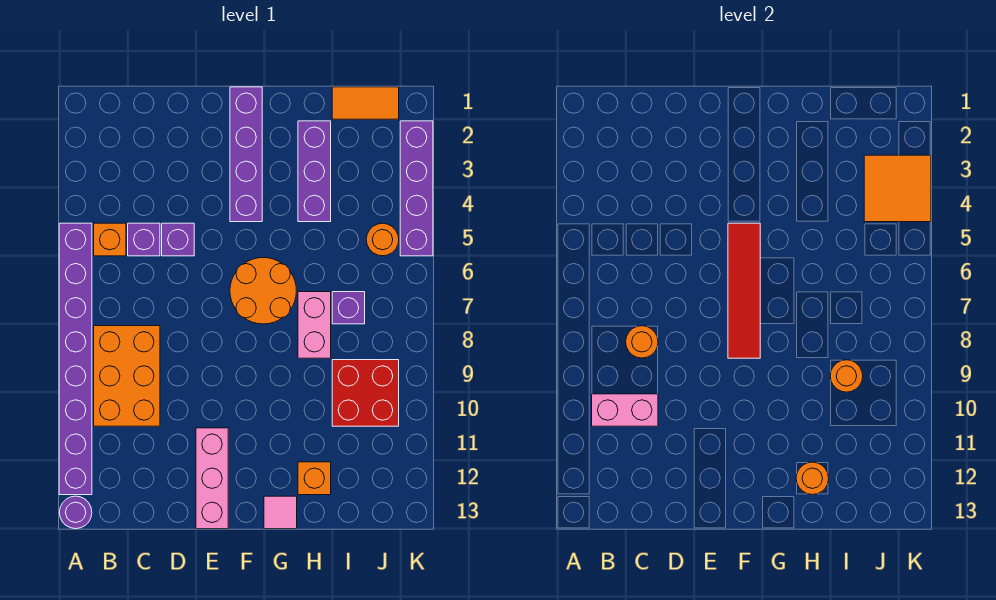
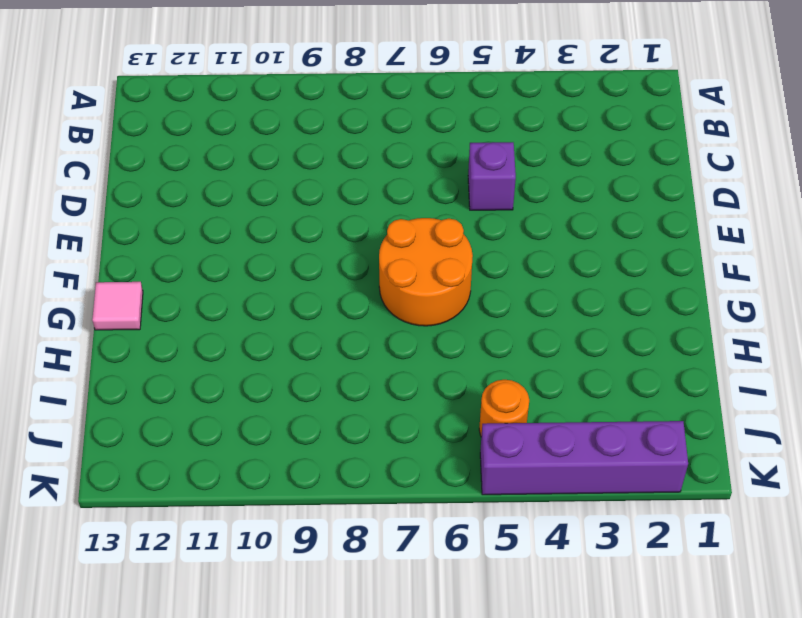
none -> purple 1x8 brick [59,223,92,495]
none -> purple 1x1 round brick [59,496,92,529]
none -> orange 1x1 brick [94,223,126,256]

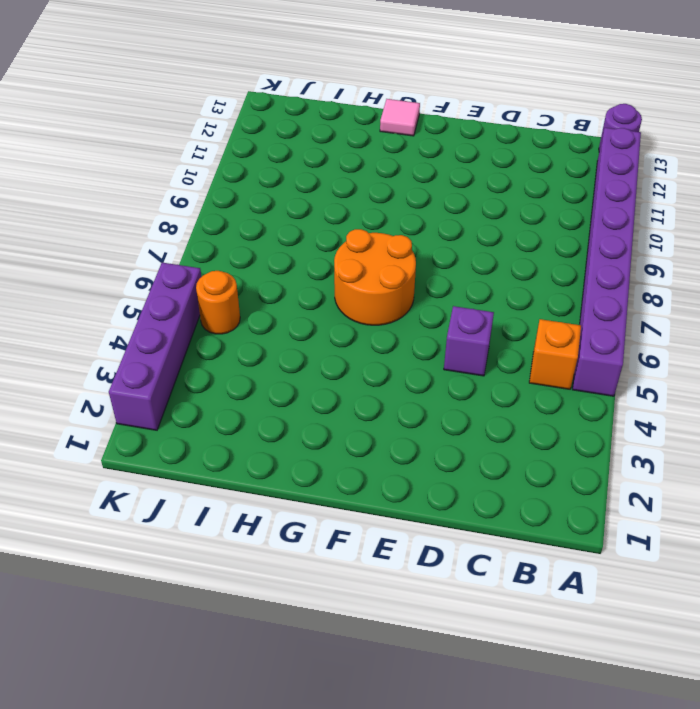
none -> orange 2x3 brick [94,326,160,426]
none -> purple 1x1 brick [128,223,160,256]
none -> pink 1x3 brick [196,428,228,529]

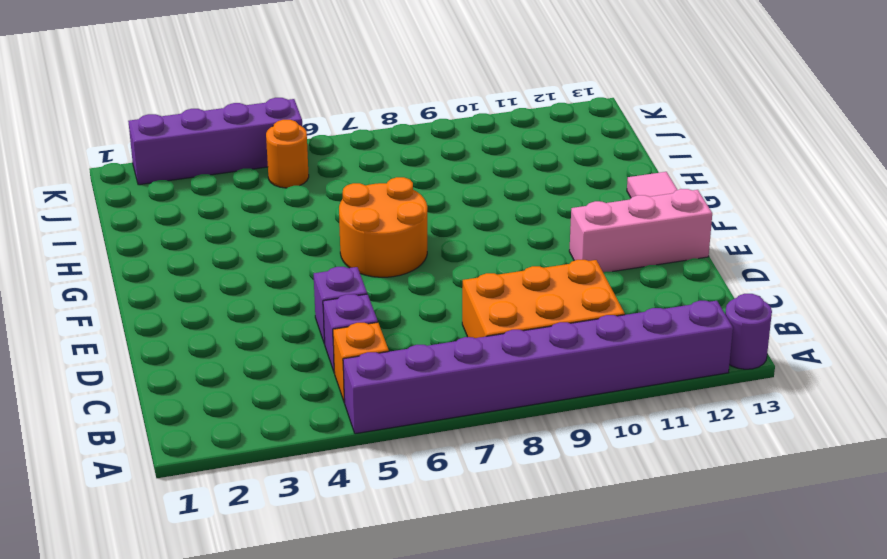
none -> purple 1x4 brick [230,87,262,222]
none -> purple 1x3 brick [298,121,331,222]
none -> pink 1x2 brick [298,292,331,358]

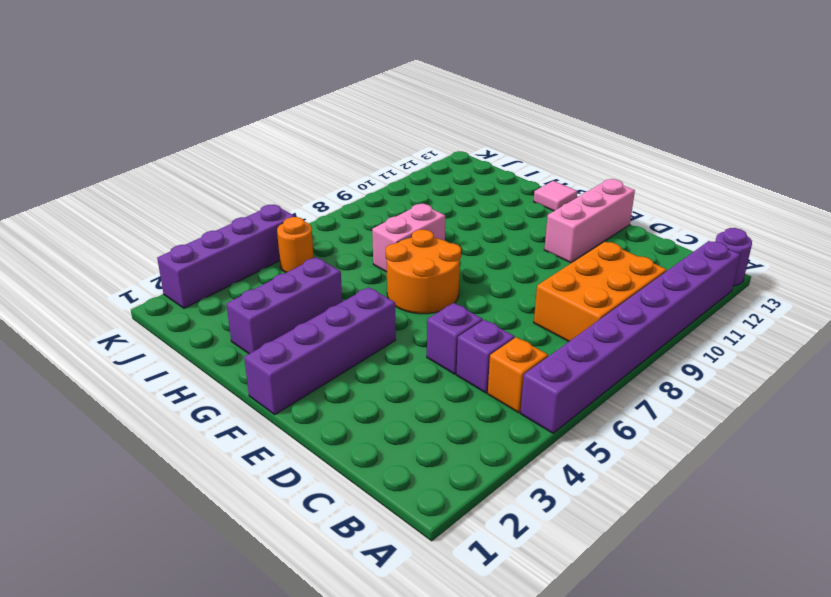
none -> orange 1x1 brick [298,462,331,495]
none -> orange 1x2 tile [332,87,399,119]
none -> purple 1x1 brick [332,292,365,324]

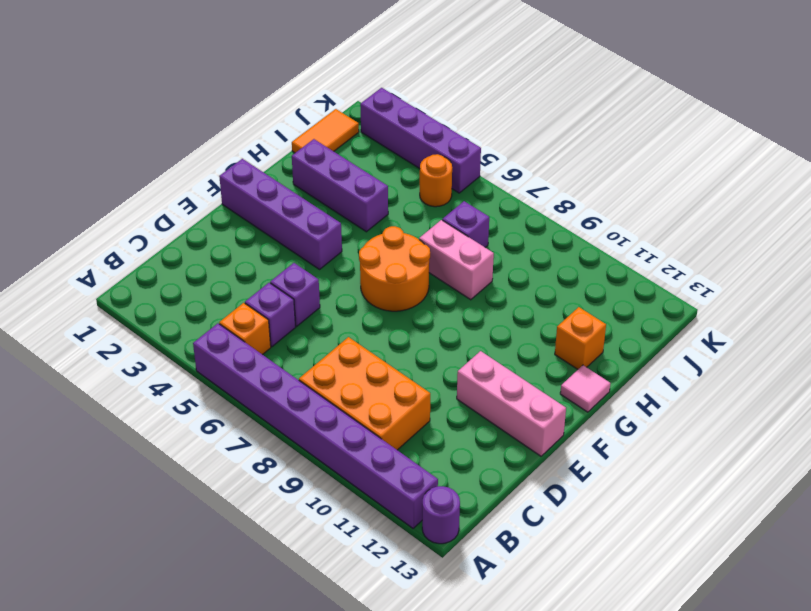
none -> red 2x2 brick [332,360,399,426]
none -> pink 1x2 brick [592,394,658,426]
none -> orange 1x1 round brick [626,326,658,358]

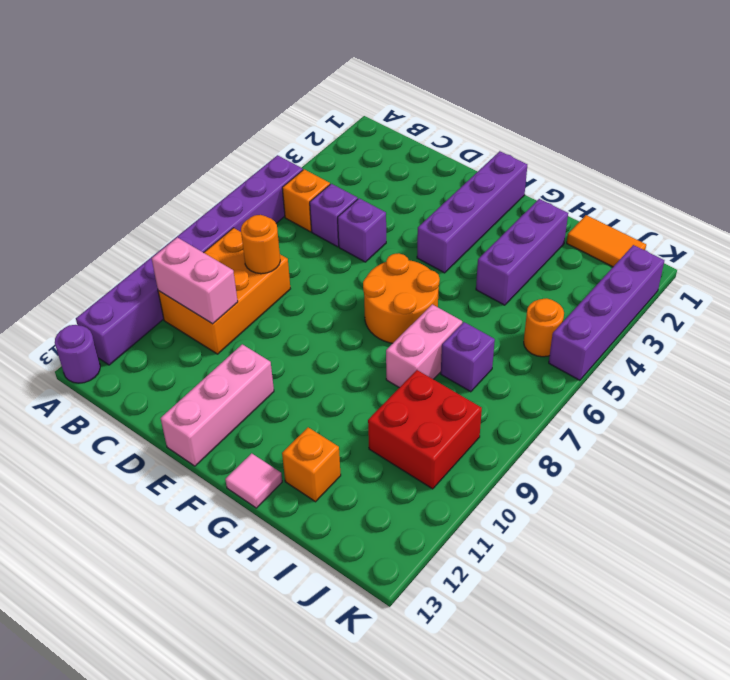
none -> red 1x4 tile [728,223,760,358]
none -> orange 1x1 round brick [796,462,829,495]
none -> orange 1x1 round brick [830,360,863,392]

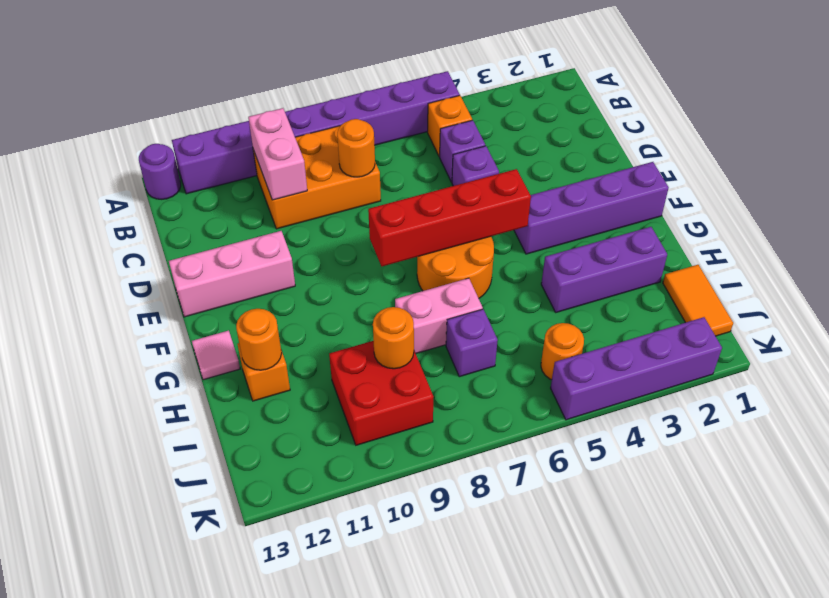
red 1x4 brick [368,169,531,266] -> red 1x4 tile [728,223,760,358]
none -> orange 2x2 tile [864,155,931,222]

